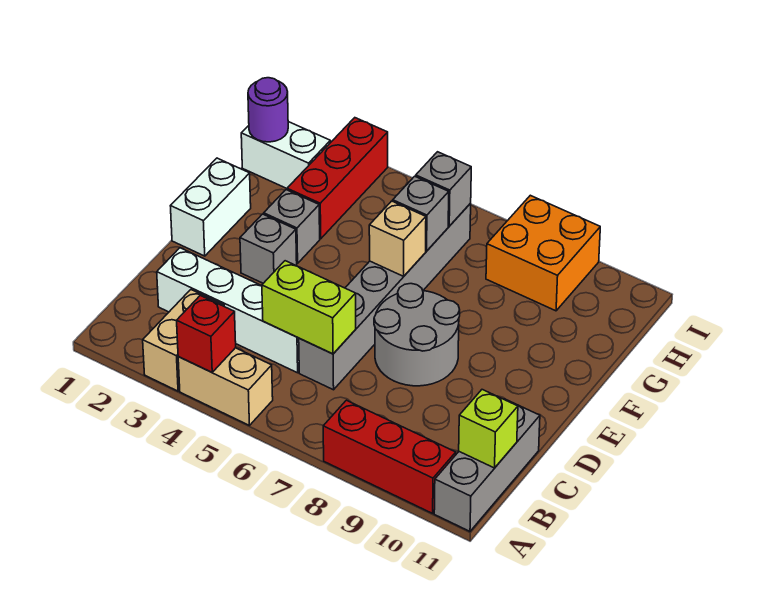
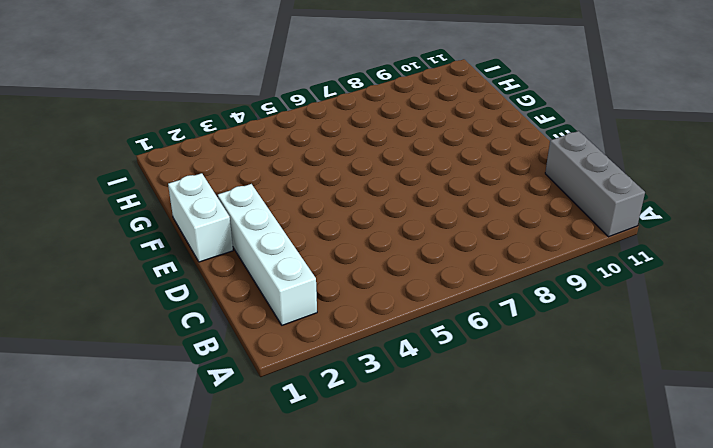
white 1x4 brick [218,184,317,325] -> white 1x4 brick turned to [157,248,299,373]
none -> tan 1x2 brick [143,290,224,391]
none -> tan 1x2 brick [178,348,273,425]
none -> red 1x3 brick [323,400,456,513]

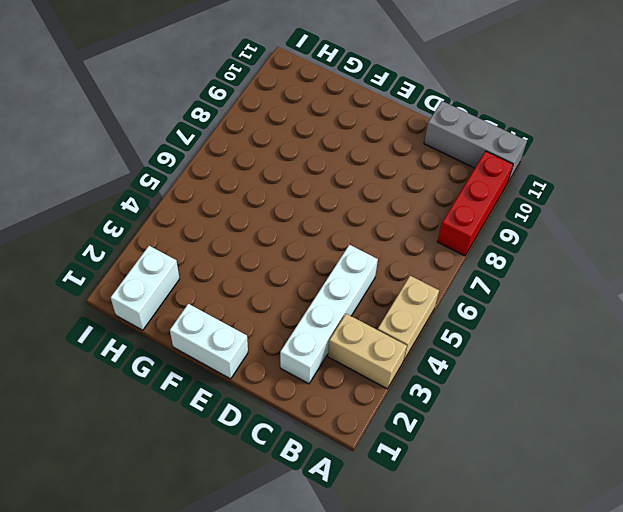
none -> grey 1x6 brick [299,203,471,390]
none -> grey 2x2 round brick [374,284,460,386]
none -> grey 1x1 brick [240,214,297,283]

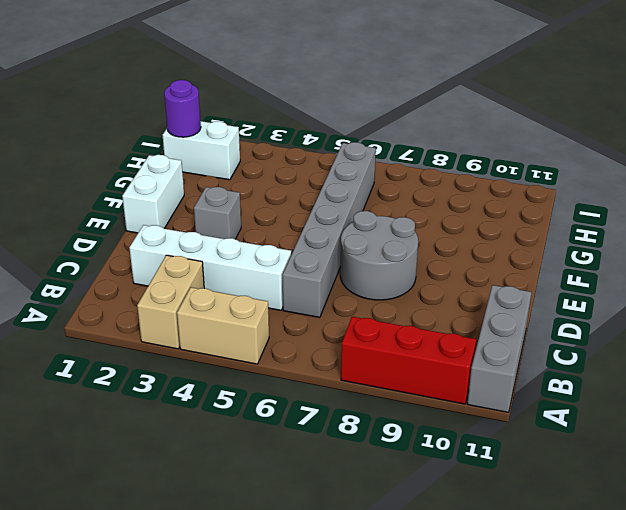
none -> grey 1x1 brick [264,190,320,263]
none -> red 1x3 brick [287,118,388,239]
none -> orange 2x2 brick [486,195,600,311]

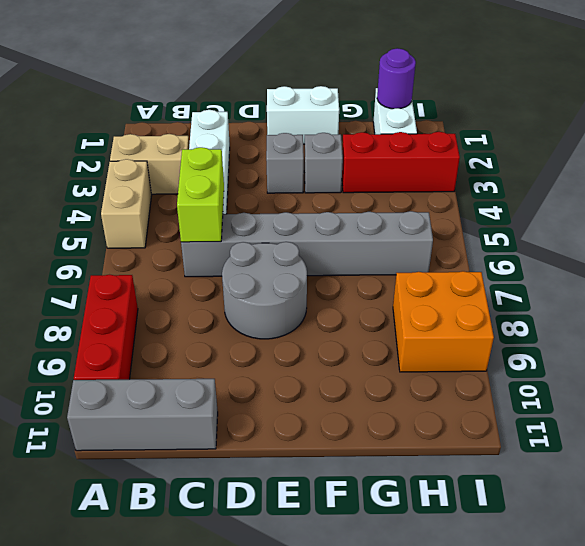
none -> red 1x1 brick [177,295,236,372]
none -> lime 1x1 brick [459,390,518,468]
none -> tan 1x1 brick [369,201,426,276]

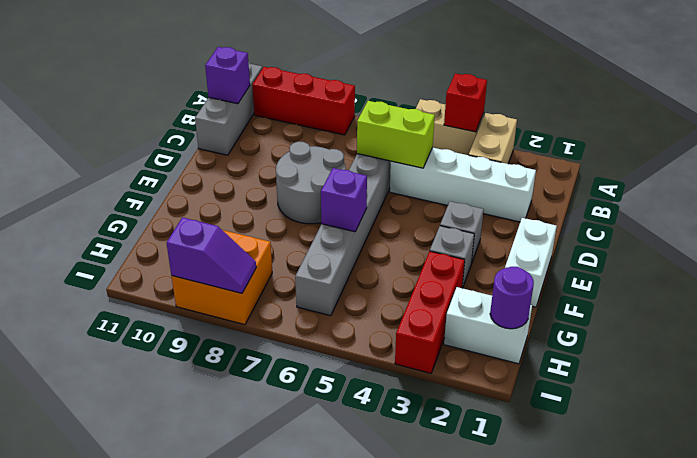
purple 1x1 brick [205,47,250,104] -> lime 1x1 brick [459,390,518,468]
purple 1x1 brick [320,168,367,232] -> tan 1x1 brick [369,201,426,276]
purple 1x2 slope [167,217,256,293] -> none
none -> grey 1x1 brick [393,176,449,251]
none -> grey 1x1 brick [416,152,471,226]

